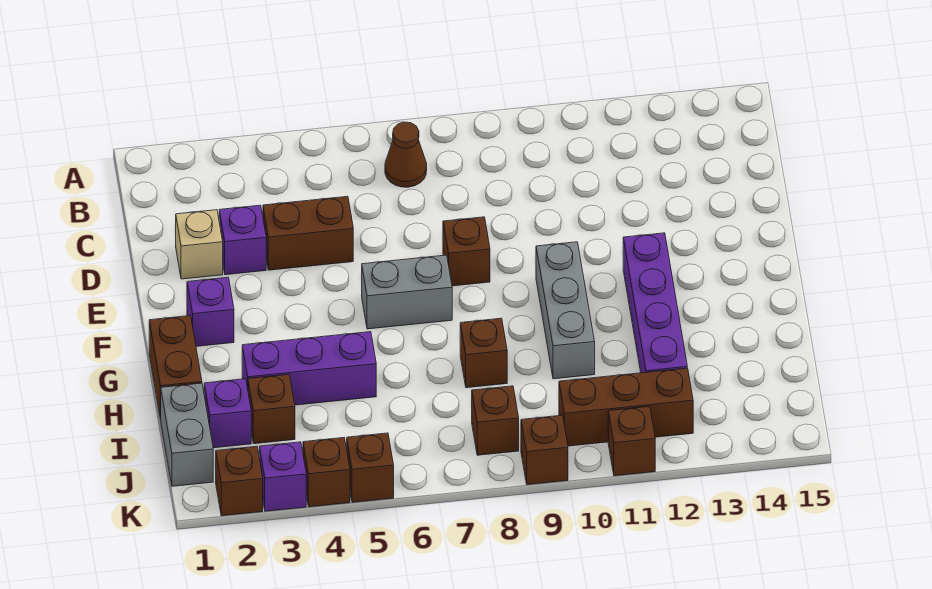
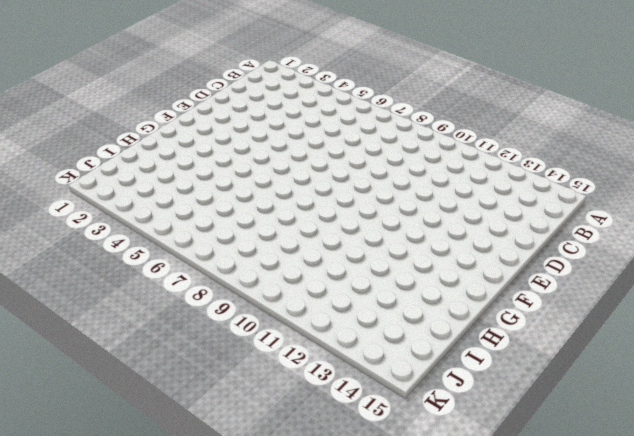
none -> brown 1x1 cone [385,122,427,187]
none -> tan 1x1 brick [176,210,223,279]
none -> purple 1x1 brick [219,205,266,275]

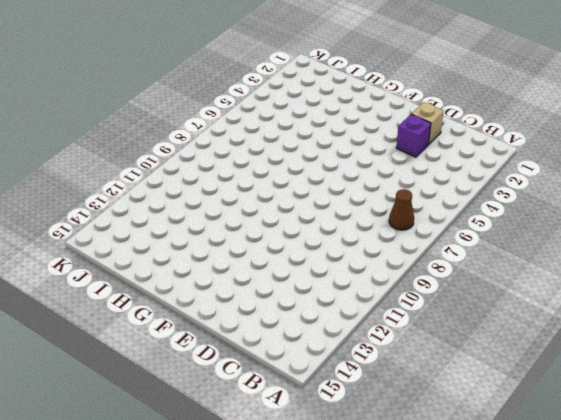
none -> brown 1x2 brick [263,196,353,270]
none -> brown 1x1 brick [443,217,490,286]
none -> purple 1x1 brick [187,277,234,346]

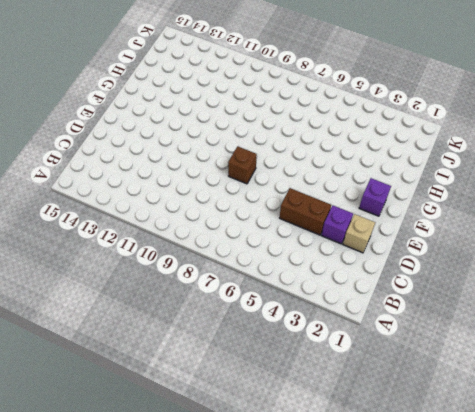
none -> brown 1x1 cone [385,122,427,187]
none -> grey 1x2 brick [362,255,452,329]
none -> grey 1x3 brick [536,242,595,379]

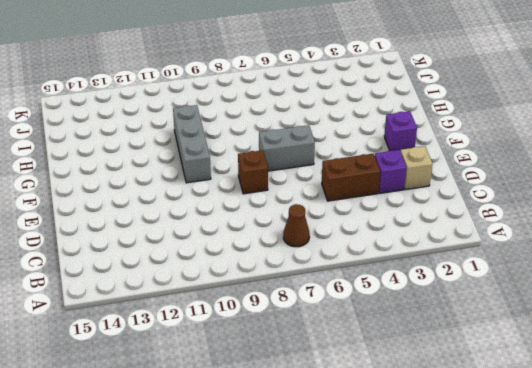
none -> purple 1x4 brick [623,233,687,373]
none -> brown 1x2 brick [149,316,202,418]
none -> purple 1x3 brick [242,332,376,405]

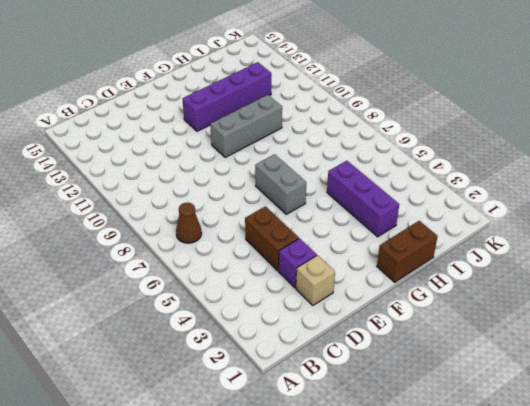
none -> brown 1x1 brick [443,217,490,286]
none -> purple 1x1 brick [187,277,234,346]
none -> brown 1x1 brick [460,318,507,388]

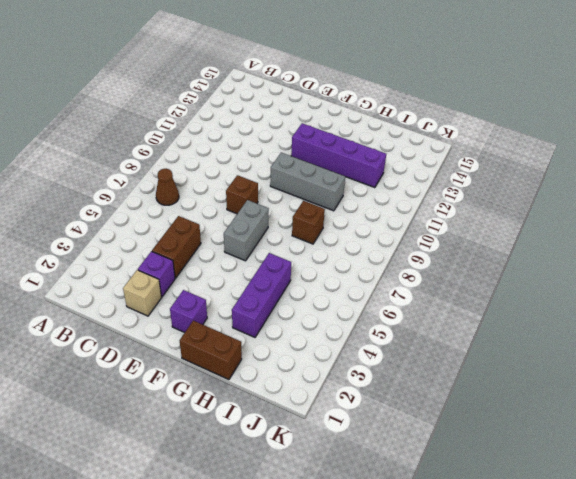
none -> grey 1x2 brick [161,383,213,486]
none -> purple 1x1 brick [204,379,251,448]
none -> brown 1x1 brick [248,374,295,444]

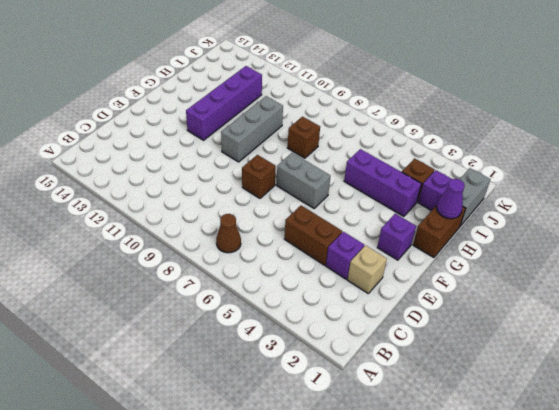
purple 1x1 cone [437,179,465,219] -> none
none -> brown 1x1 brick [472,386,519,455]
none -> brown 1x3 brick [559,368,693,446]
none -> brown 1x1 brick [216,446,263,516]

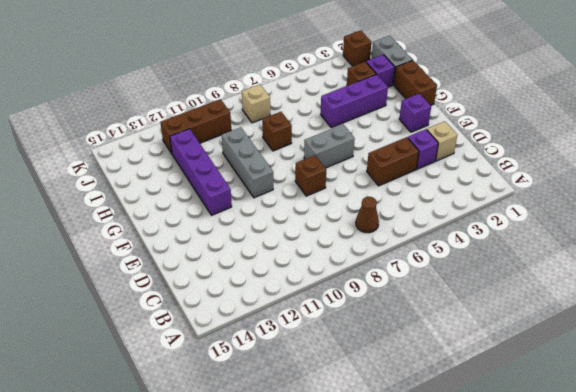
tan 1x1 brick [242,85,270,123] -> brown 1x1 brick [472,386,519,455]
none -> purple 1x1 brick [259,442,306,511]
none -> brown 1x1 brick [303,438,350,507]
none -> brown 1x1 brick [347,433,394,502]

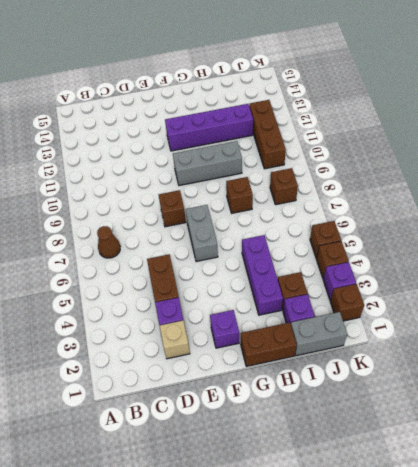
none -> brown 1x1 brick [521,415,568,485]
none -> brown 1x1 brick [608,406,655,476]

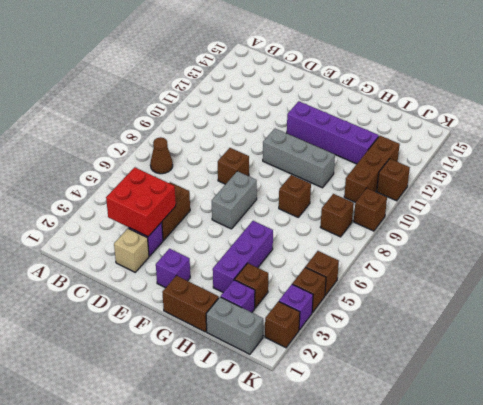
red 2x2 brick [106,167,176,237] -> none

